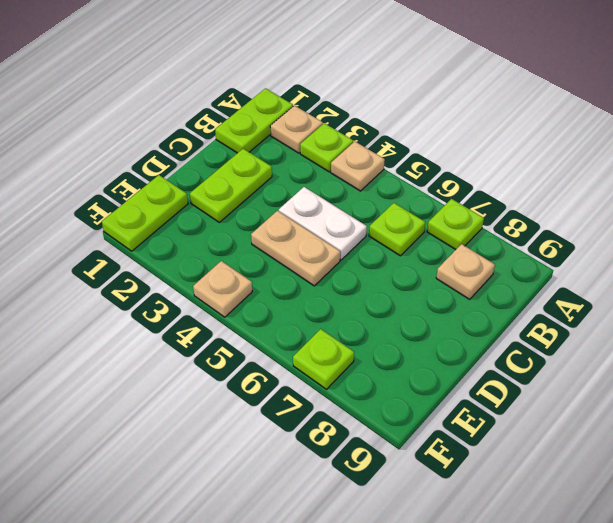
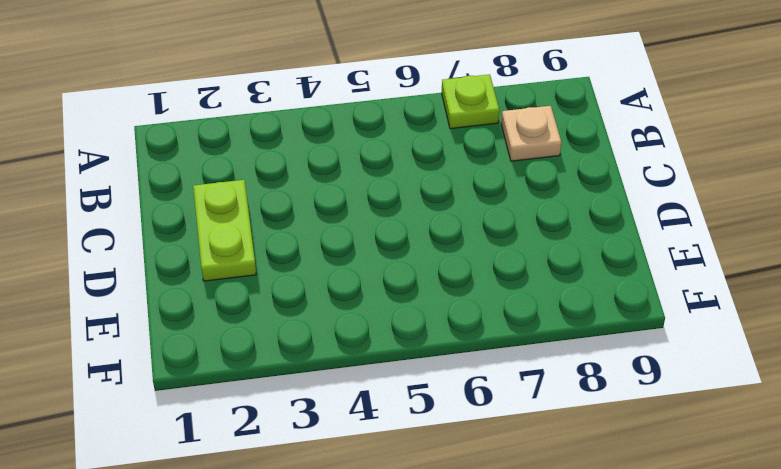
none -> lime 1x2 plate [215,88,293,153]
none -> tan 1x1 plate [270,106,323,153]
none -> lime 1x1 plate [300,123,353,172]

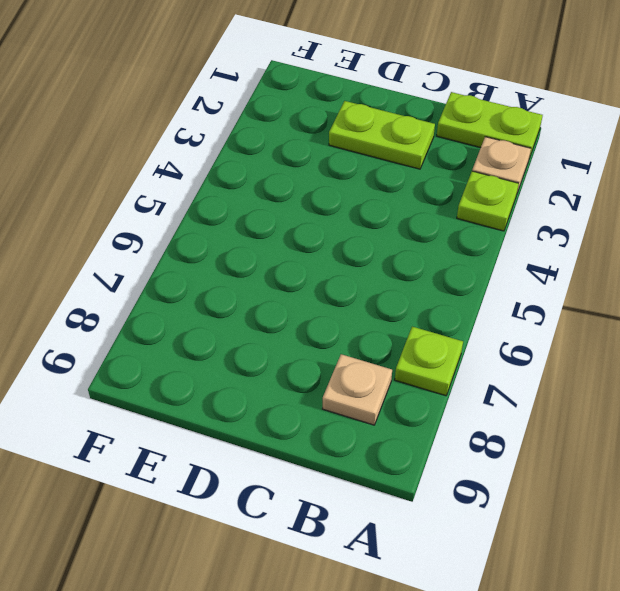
none -> tan 1x1 plate [331,141,385,191]
none -> lime 1x1 plate [369,203,425,256]
none -> white 1x2 plate [279,187,367,260]

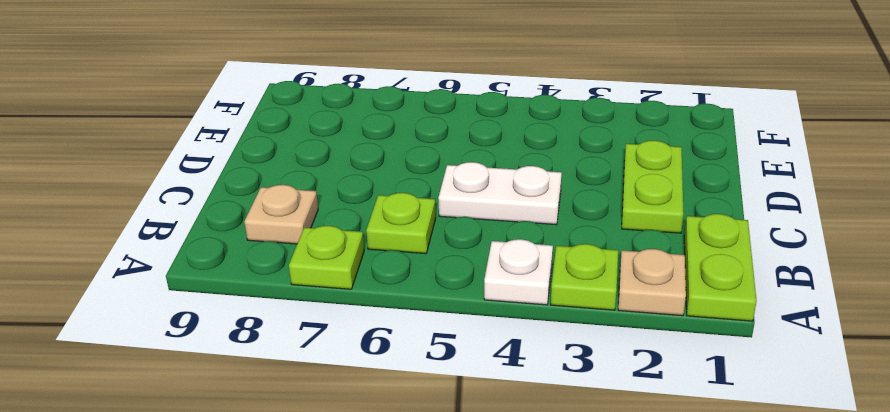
white 1x1 plate [484,239,553,305] -> tan 1x1 plate [331,141,385,191]
none -> tan 1x2 plate [251,211,340,286]
none -> lime 1x2 plate [102,175,188,251]
none -> tan 1x1 plate [193,261,252,317]

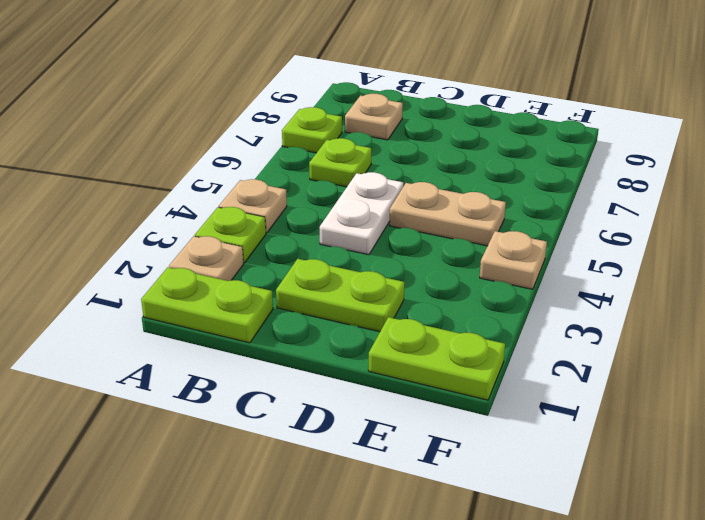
tan 1x2 plate [390,182,506,246] -> tan 1x2 plate turned to [251,211,340,286]
none -> lime 1x1 plate [293,329,354,389]

